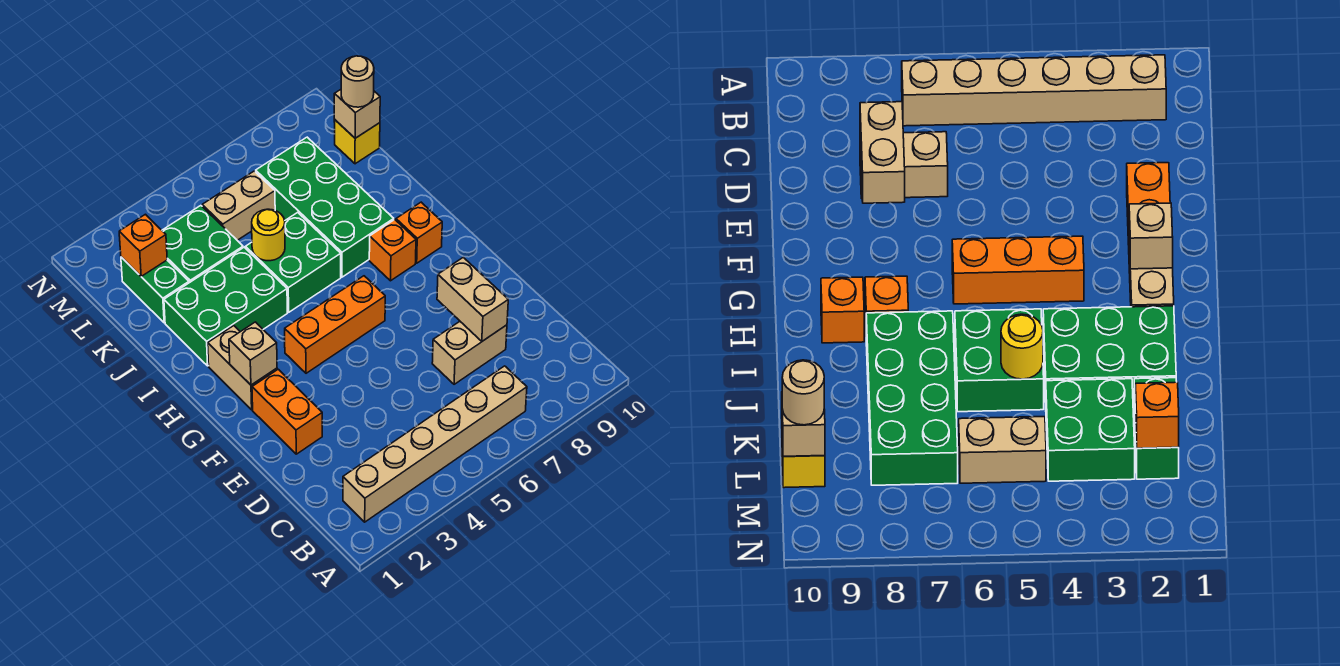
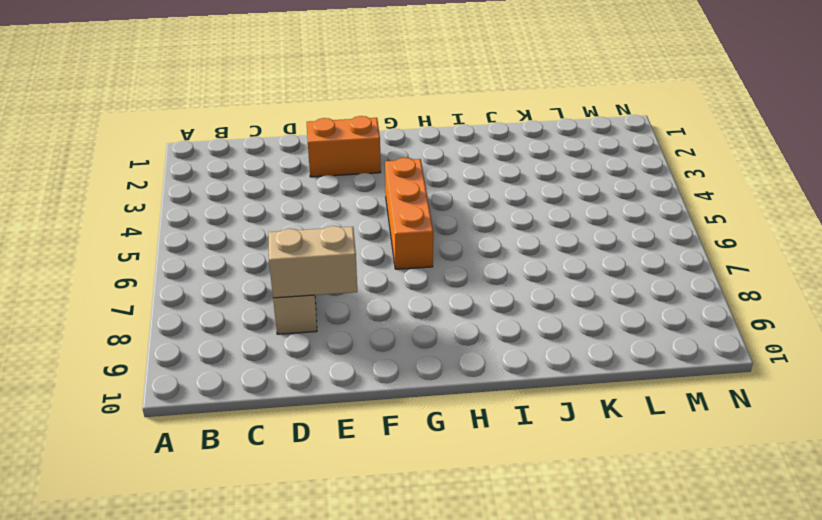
none -> tan 1x6 brick [343,366,527,522]
none -> tan 1x2 brick [208,326,277,410]
none -> orange 1x1 brick [369,220,416,281]

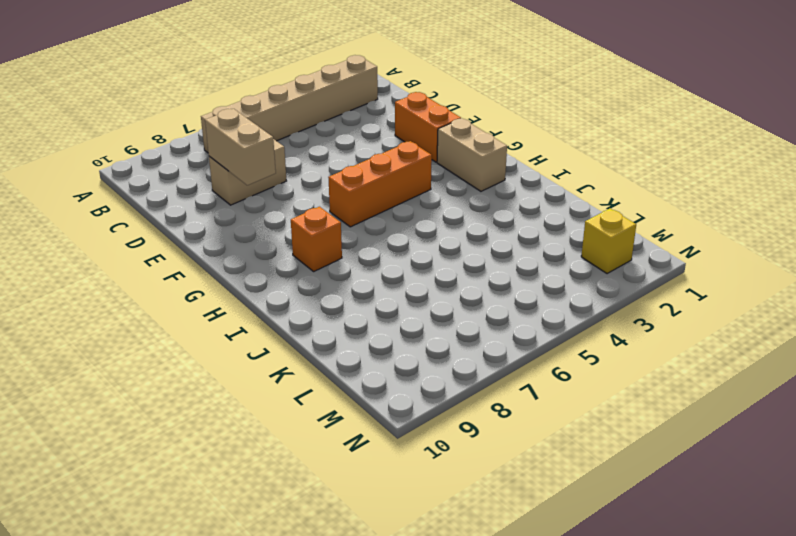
yellow 1x1 brick [581,209,636,274] -> yellow 1x1 brick moved to [334,120,380,164]
none -> orange 1x1 brick [396,202,442,263]
none -> green 2x3 brick [164,247,287,366]
none -> green 2x2 brick [246,212,341,312]

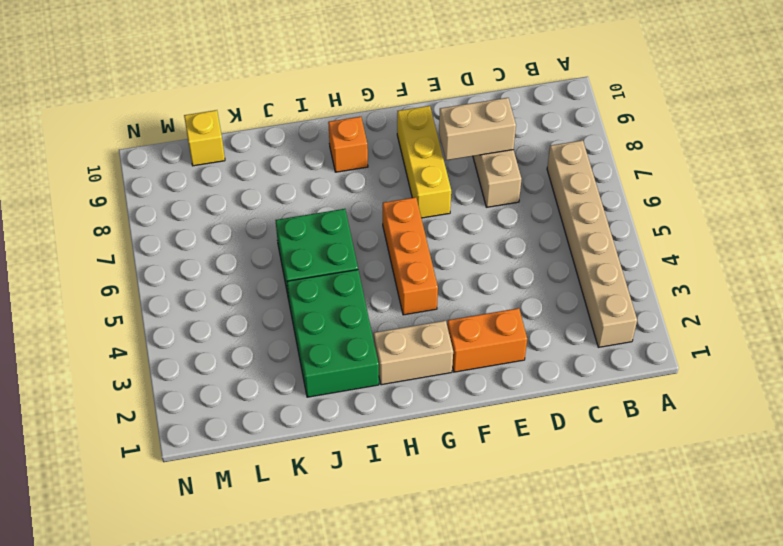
yellow 1x3 brick [397,106,451,218] -> none
none -> orange 1x1 brick [369,220,416,281]
none -> green 2x4 brick [256,137,394,277]
none -> green 1x2 brick [121,257,189,323]

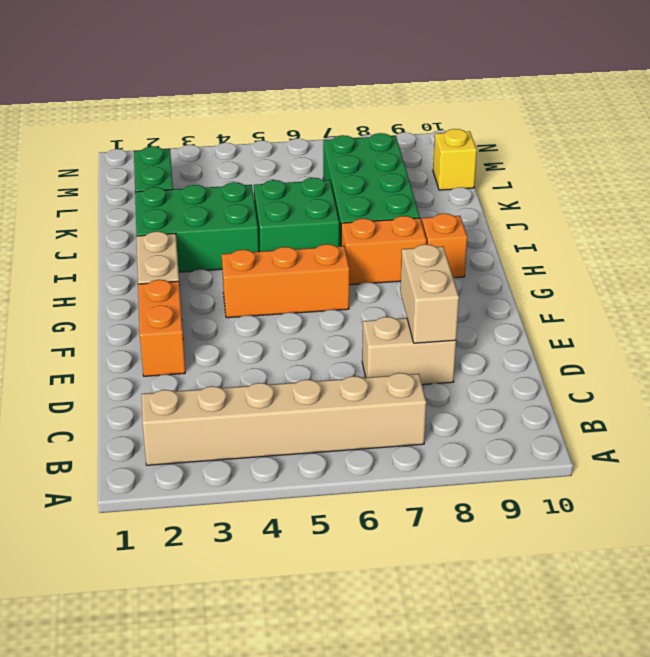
orange 1x2 brick [341,216,427,285] -> orange 1x1 brick [369,220,416,281]
none -> green 2x2 brick [162,206,243,283]
none -> tan 1x2 brick [202,171,275,240]
none -> tan 1x1 brick [229,322,277,385]

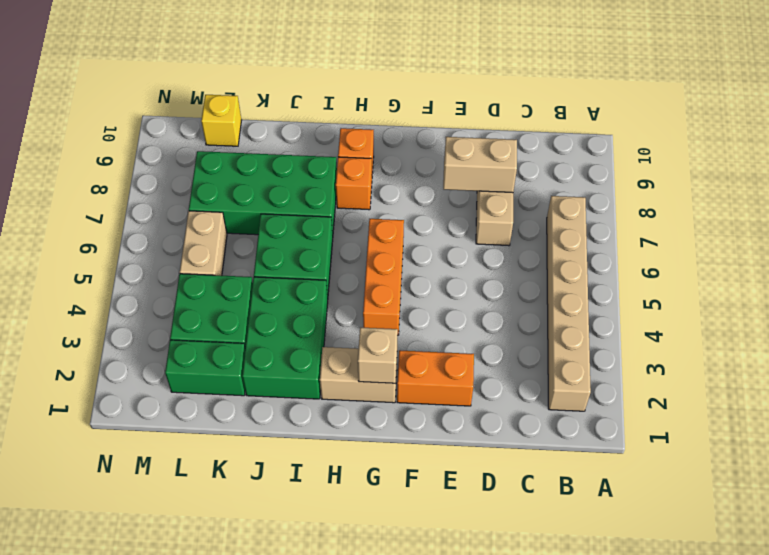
none -> yellow 1x1 round brick [252,209,285,261]
none -> orange 1x1 brick [119,214,167,277]
none -> tan 1x1 brick [334,90,380,138]

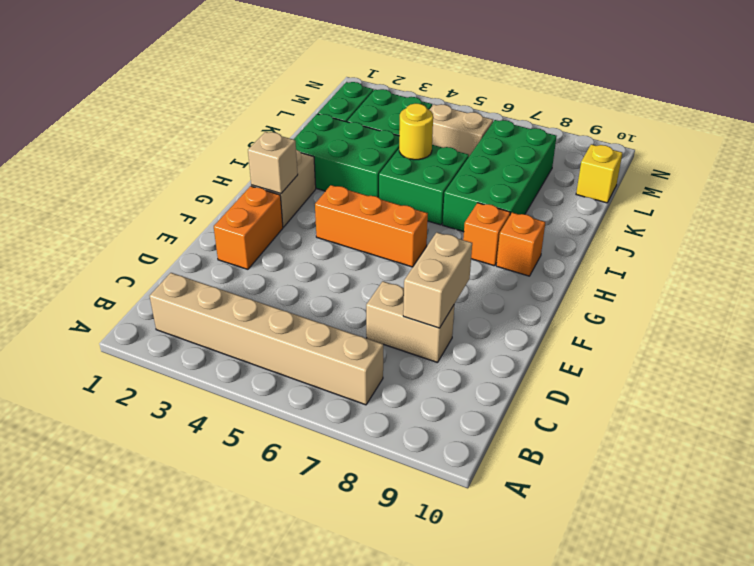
none -> orange 1x1 brick [119,214,167,277]
none -> tan 1x1 brick [334,90,380,138]
none -> tan 1x1 round brick [341,56,374,107]

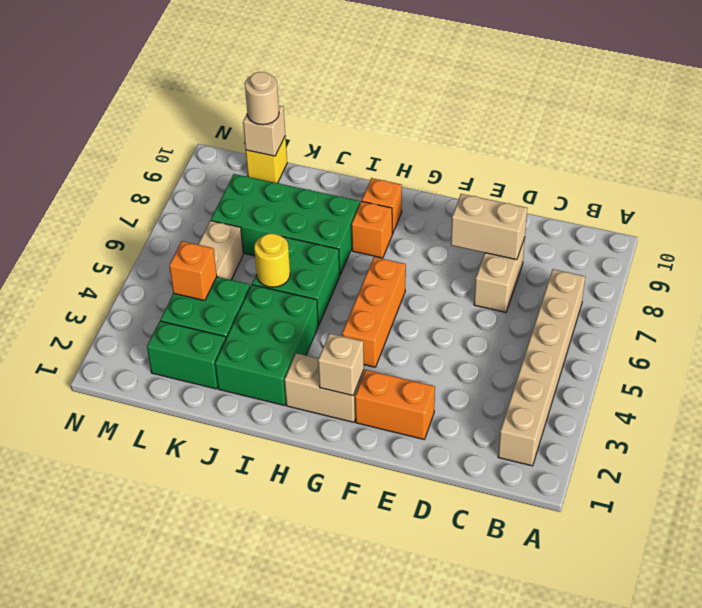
orange 1x1 brick [169,241,217,301] -> orange 1x1 brick moved to [119,214,167,277]

